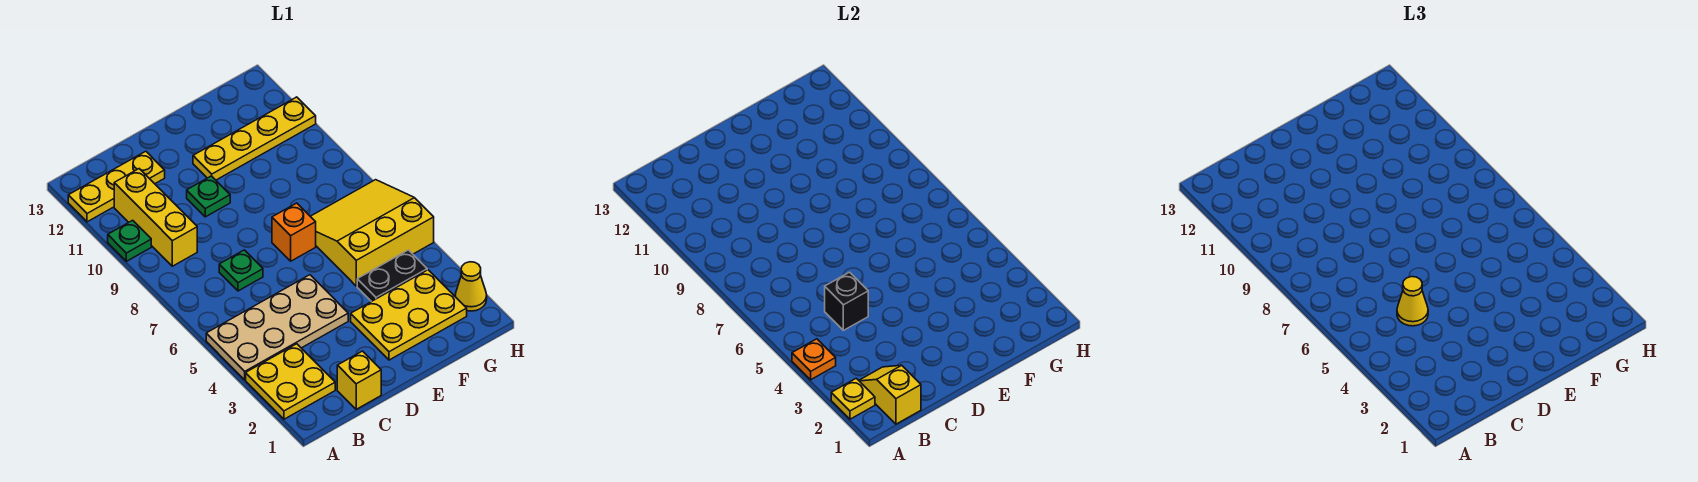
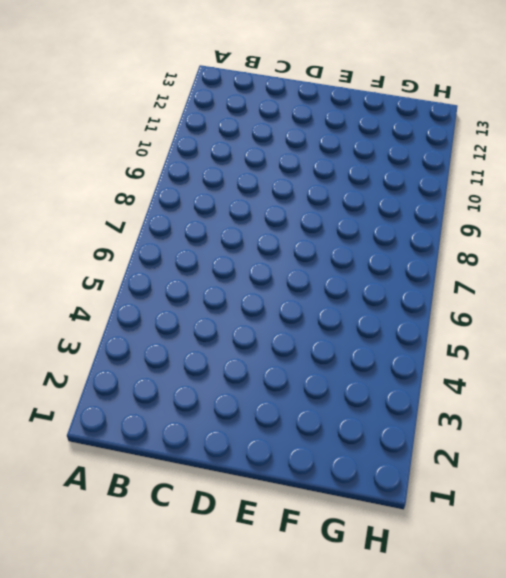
none -> yellow 2x2 plate [246,344,335,419]
none -> tan 2x4 plate [206,275,348,380]
none -> green 1x1 plate [108,220,151,261]

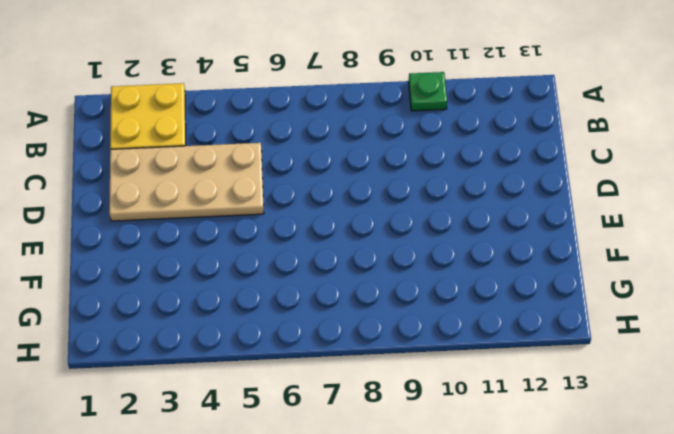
tan 2x4 plate [109,143,264,221] -> tan 2x4 plate turned to [206,275,348,380]
none -> yellow 1x3 plate [68,151,165,222]
none -> yellow 1x3 brick [114,169,197,266]
none -> yellow 1x1 brick [337,351,381,409]

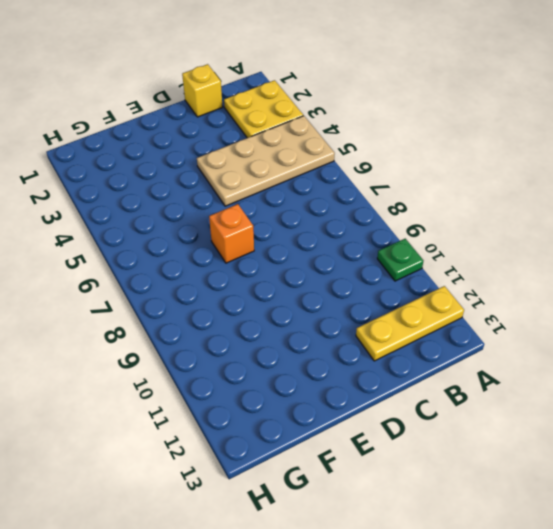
none -> yellow 1x3 brick [114,169,197,266]
none -> green 1x1 plate [219,250,263,291]
none -> green 1x1 plate [187,176,230,217]

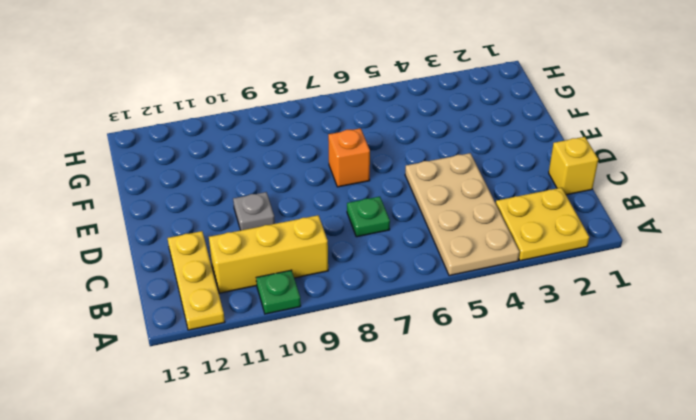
grey 1x1 plate [233,192,275,230] -> green 1x1 plate [187,176,230,217]
none -> yellow 2x3 plate [351,270,467,360]
none -> yellow 1x4 plate [193,97,316,180]
none -> black 1x2 plate [357,250,427,302]

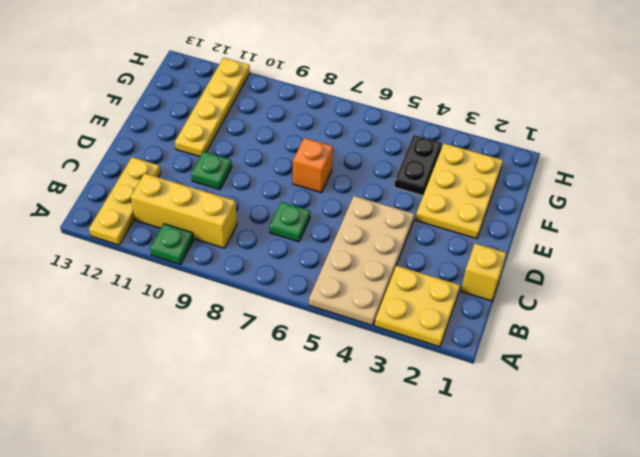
none -> yellow 3x3 slope [310,180,434,286]
none -> yellow 1x1 cone [455,262,487,311]
none -> yellow 1x1 plate [831,378,875,419]

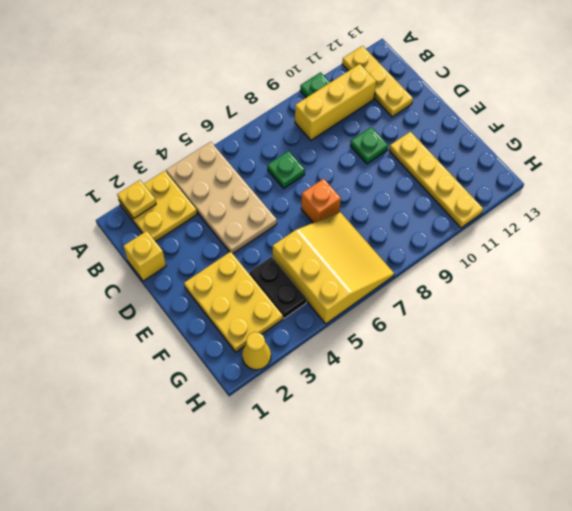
none -> orange 1x1 plate [792,339,836,380]
none -> yellow 1x2 slope [859,365,921,424]
none -> black 1x1 brick [825,272,868,330]

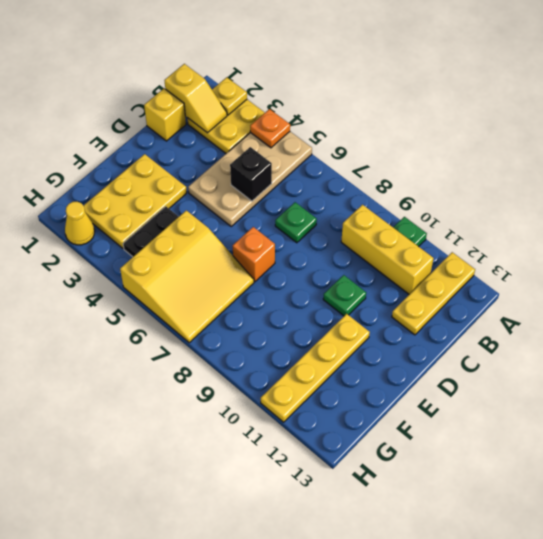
none -> yellow 1x1 cone [1397,277,1428,326]

